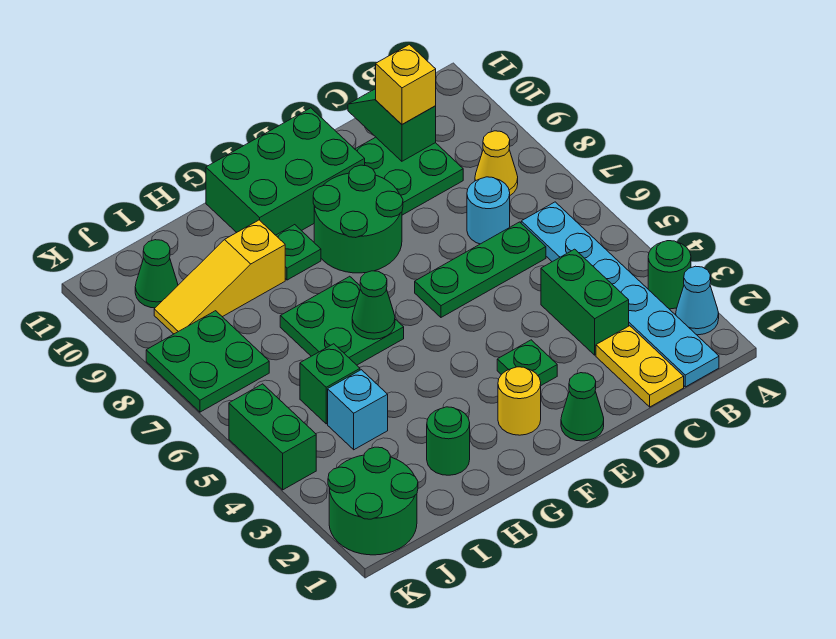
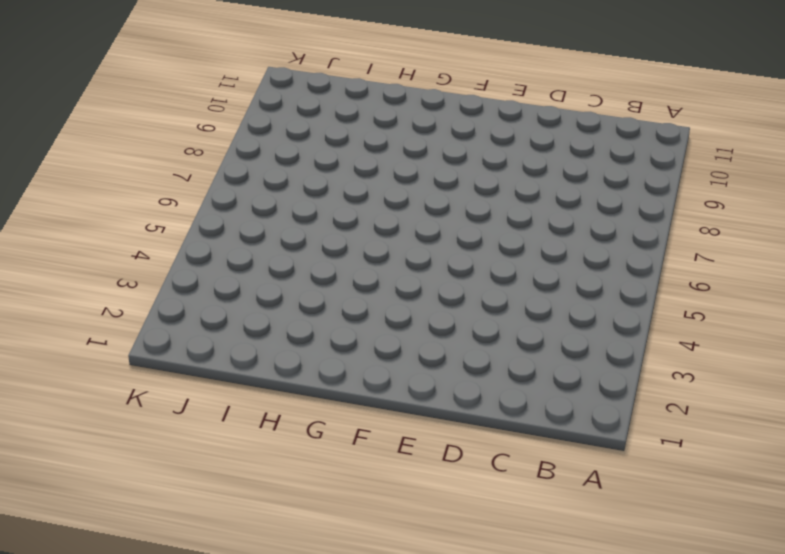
none -> cyan 1x1 cone [676,266,719,335]
none -> green 1x1 round brick [648,241,691,309]
none -> cyan 1x6 plate [521,202,719,387]

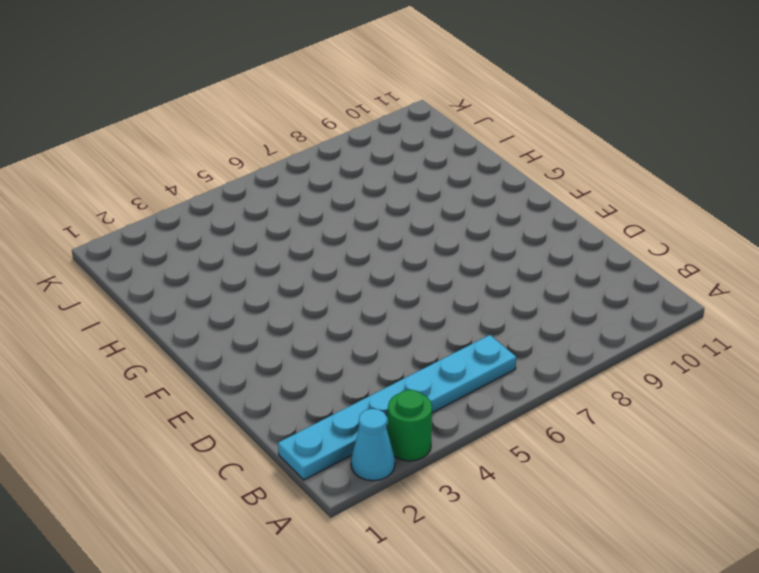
none -> yellow 1x1 cone [475,131,518,195]
none -> yellow 1x2 plate [596,326,684,407]
none -> green 1x2 brick [541,249,629,355]

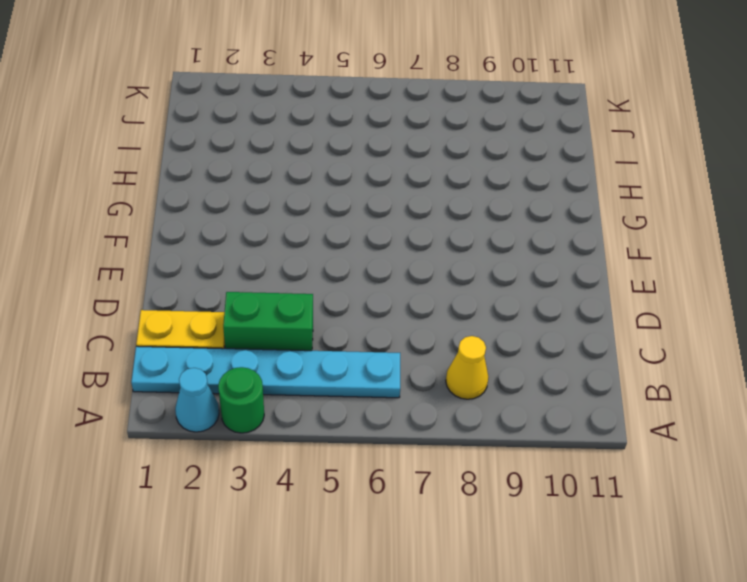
none -> green 1x3 plate [415,222,546,317]
none -> cyan 1x1 round brick [467,177,510,244]
none -> green 2x2 plate [355,137,463,215]

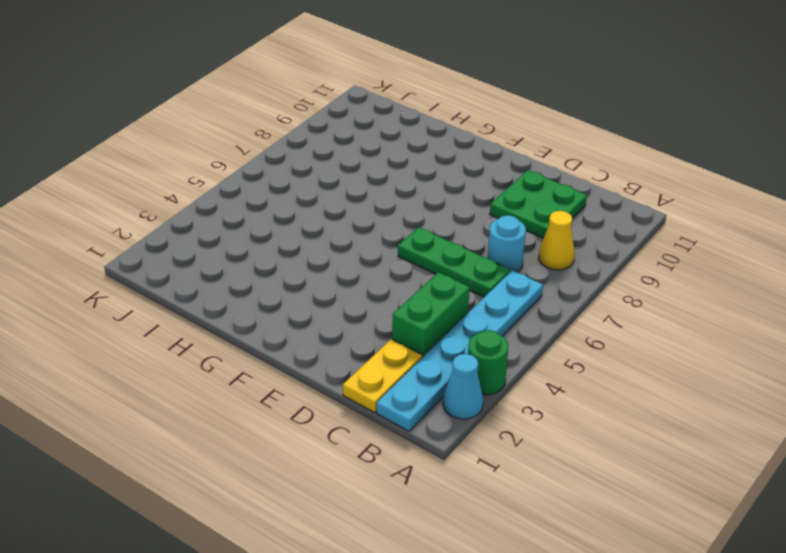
none -> green 1x1 cone [561,373,604,441]
none -> green 1x1 plate [497,340,557,385]
none -> green 2x2 round brick [313,165,403,273]

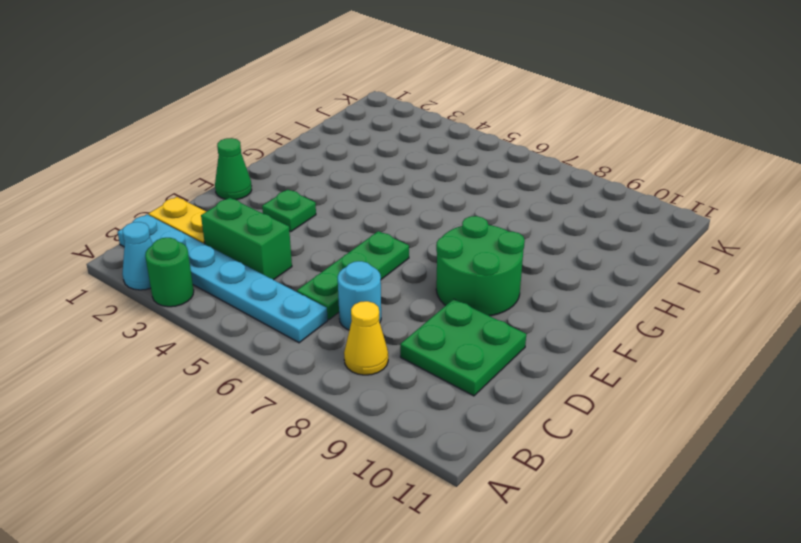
none -> green 2x3 brick [206,108,365,235]
none -> yellow 1x1 round brick [498,367,541,435]
none -> green 2x2 plate [280,276,404,365]

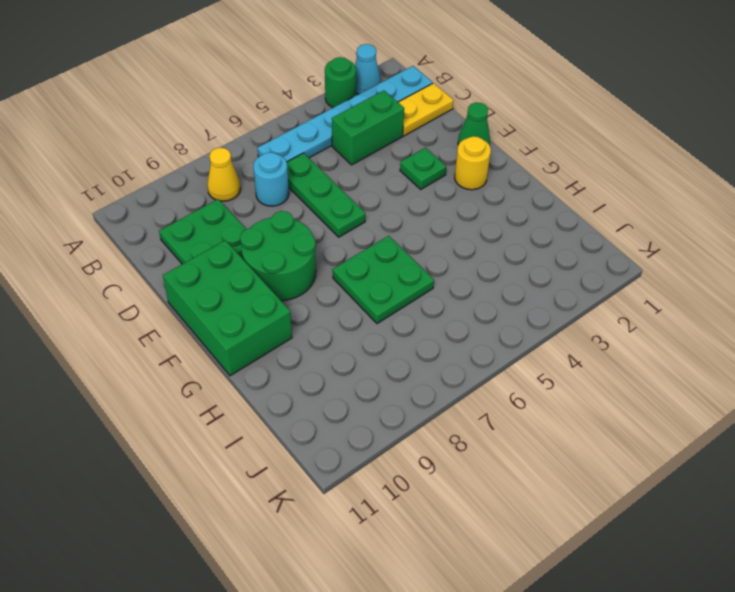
none -> green 1x1 plate [276,225,321,280]
none -> green 1x1 round brick [427,407,470,475]
none -> yellow 1x3 slope [154,220,285,334]

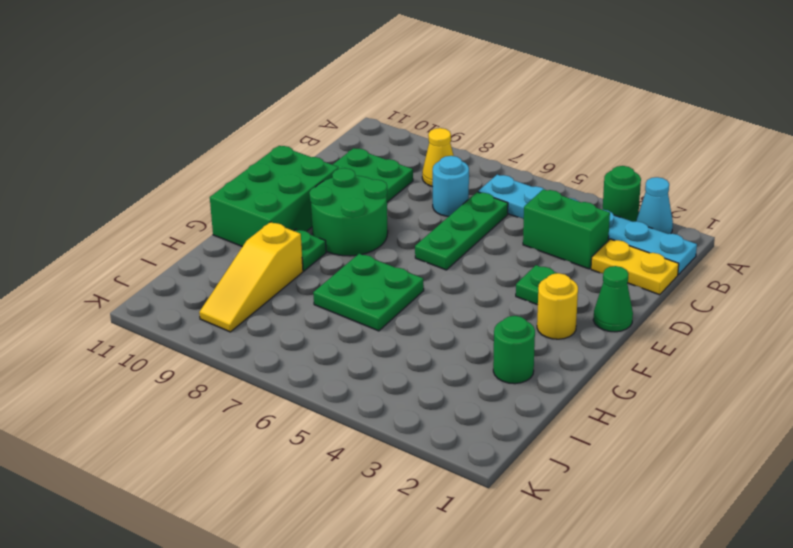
none -> cyan 1x1 brick [328,370,388,450]
none -> green 1x1 brick [300,344,360,424]
none -> green 2x2 round brick [328,447,418,555]

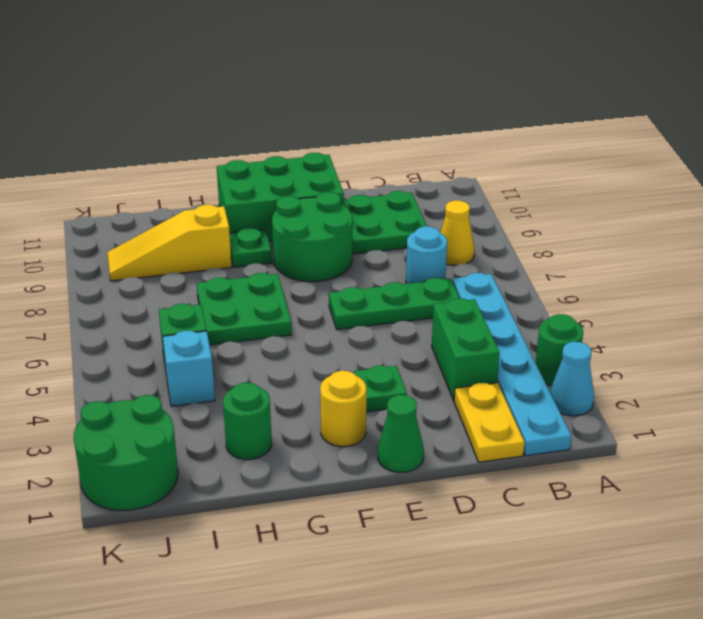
none -> green 2x2 plate [146,311,269,412]
none -> green 1x1 cone [135,240,178,308]
none -> green 1x2 brick [229,384,316,490]

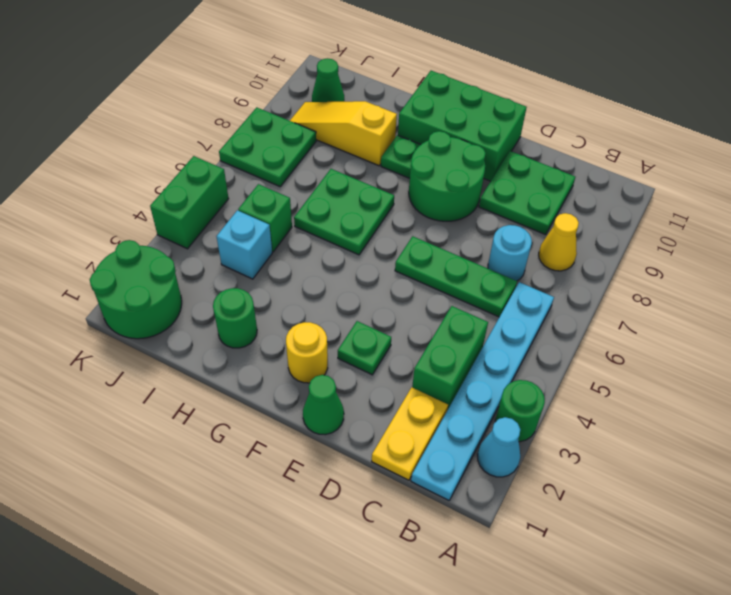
none -> green 1x2 slope [348,89,436,161]
none -> green 1x1 cone [352,271,395,339]
none -> yellow 1x1 brick [376,44,436,124]

